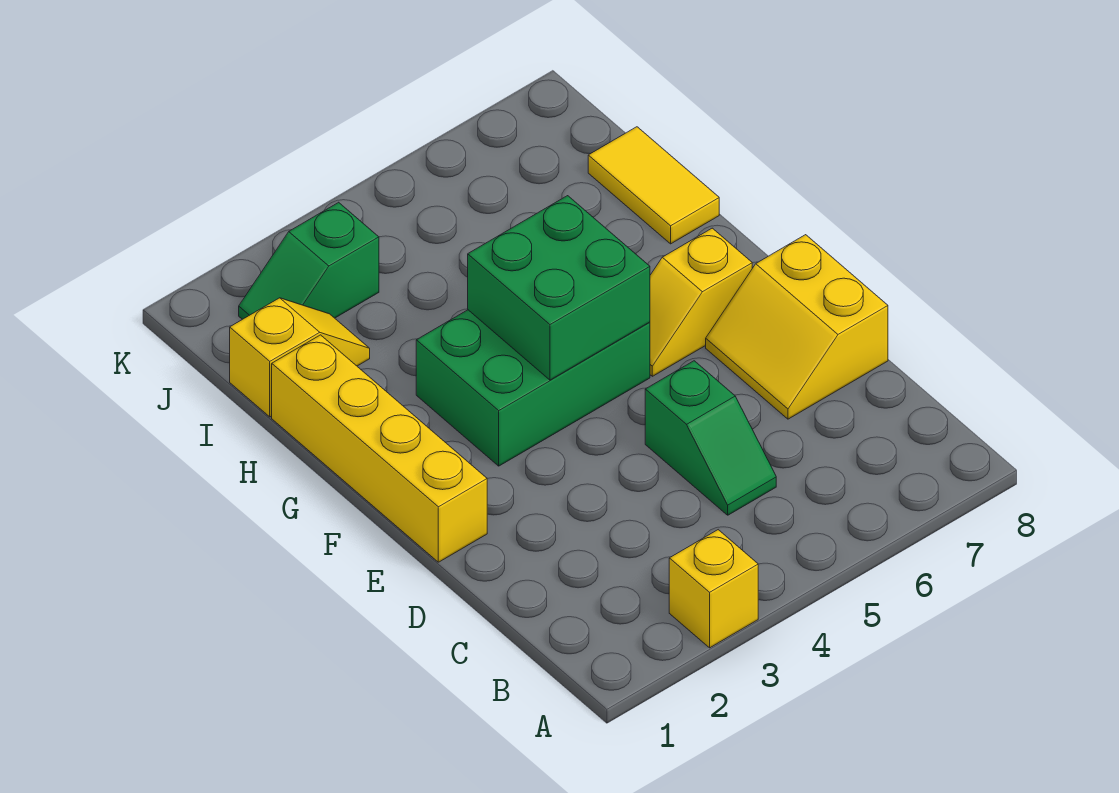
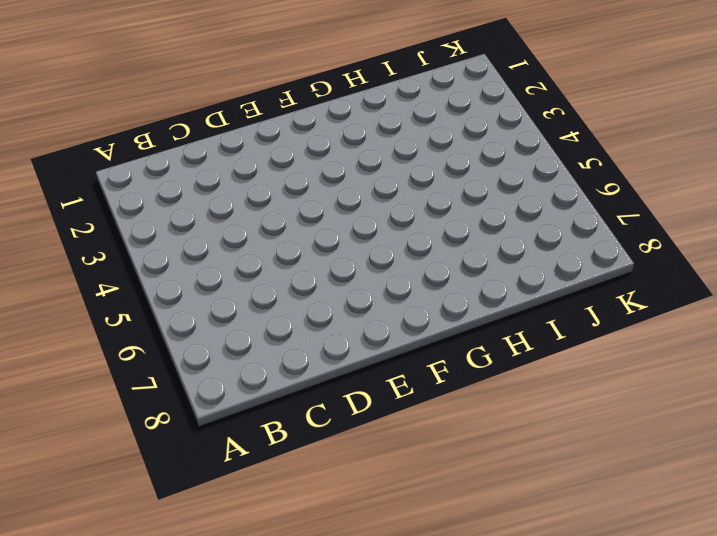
none -> yellow 1x1 brick [669,530,758,648]
none -> green 1x2 slope [645,361,776,515]

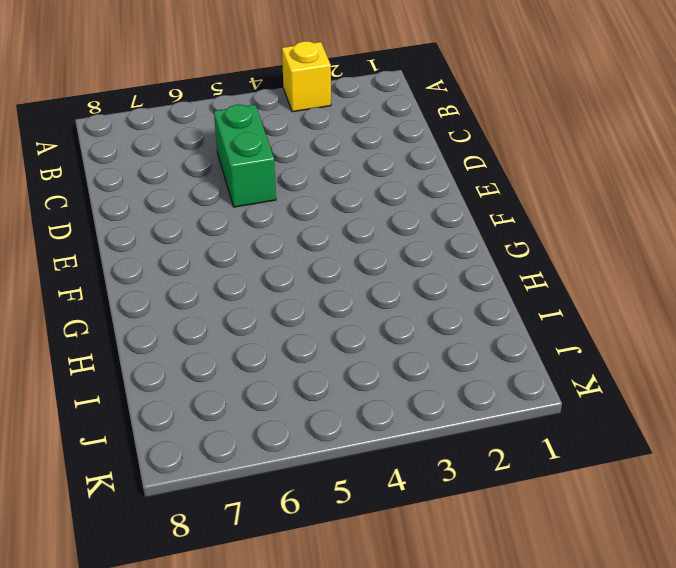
green 1x2 brick [214,105,276,207] -> green 1x2 slope [645,361,776,515]
none -> yellow 2x2 slope [706,235,888,419]
none -> yellow 1x4 brick [272,335,487,562]

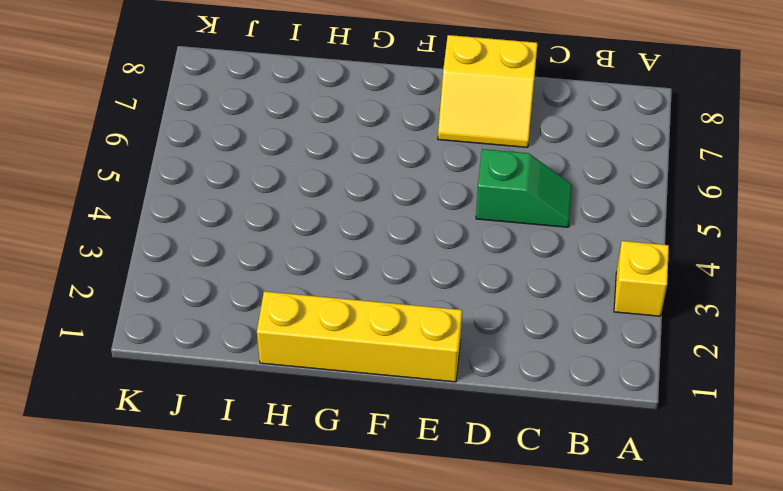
none -> green 2x3 brick [416,310,650,466]
none -> yellow 1x2 slope [650,228,752,376]

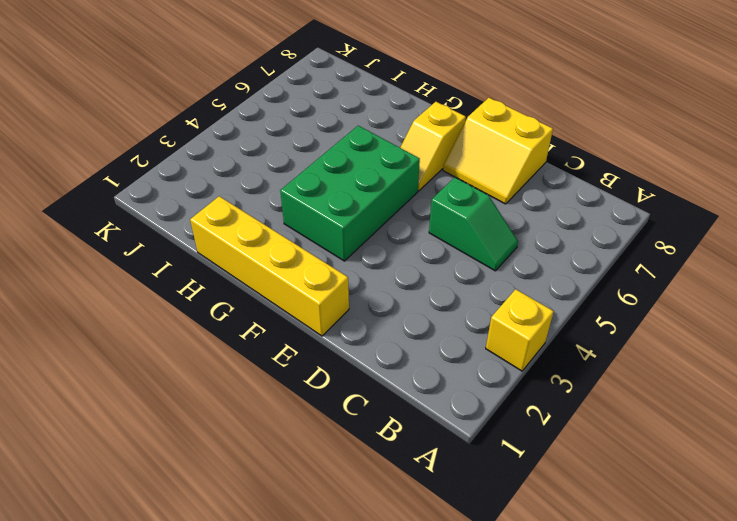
none -> yellow 1x2 tile [588,127,719,244]
none -> yellow 1x2 slope [230,298,370,417]

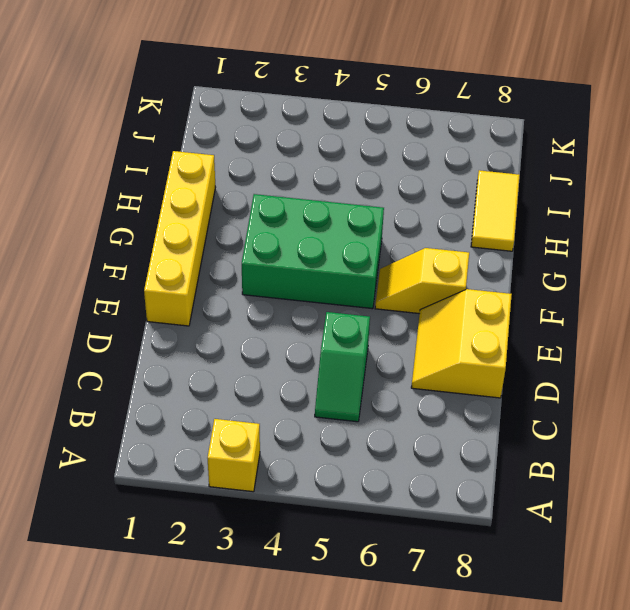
none -> yellow 1x2 slope [230,298,370,417]
none -> green 1x2 slope [239,202,379,319]

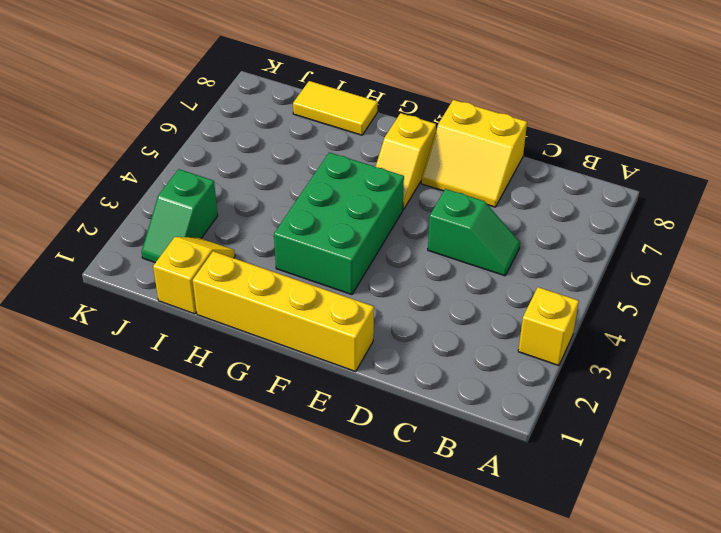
none -> green 2x2 brick [468,196,650,380]

